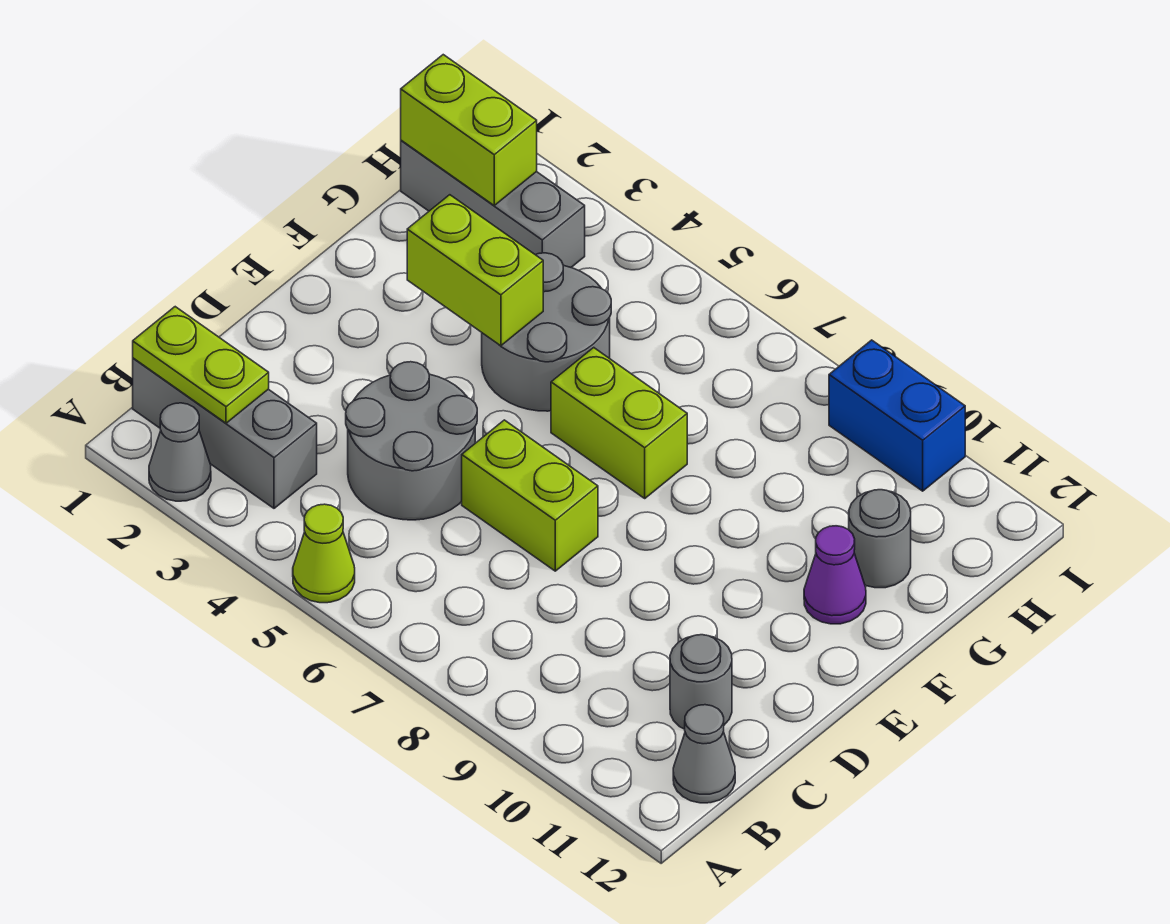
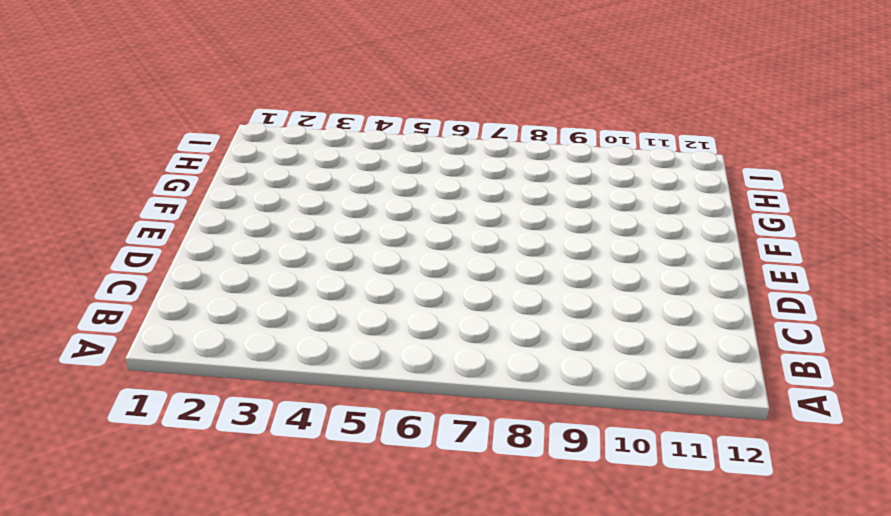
none -> grey 1x1 cone [149,403,211,501]
none -> lime 1x1 cone [293,504,355,603]
none -> grey 1x3 brick [133,358,317,508]

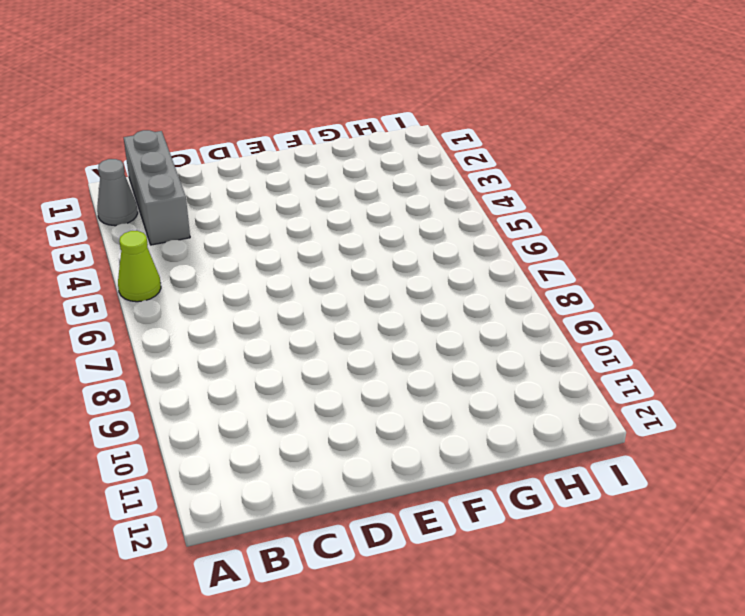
none -> grey 1x1 cone [673,705,735,803]
none -> grey 2x2 round brick [346,362,477,520]
none -> grey 1x1 round brick [670,635,732,729]

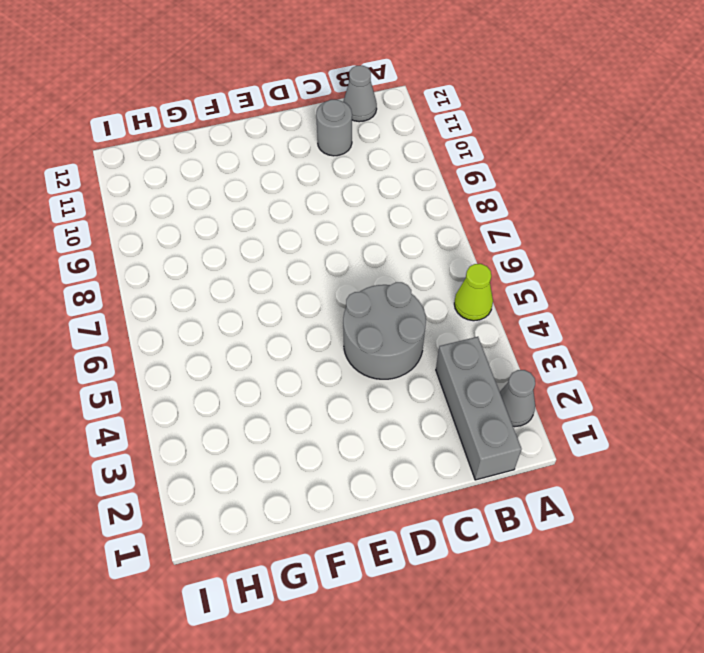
none -> lime 1x2 brick [462,420,598,571]
none -> grey 2x2 round brick [482,253,611,411]
none -> lime 1x2 brick [551,348,687,498]

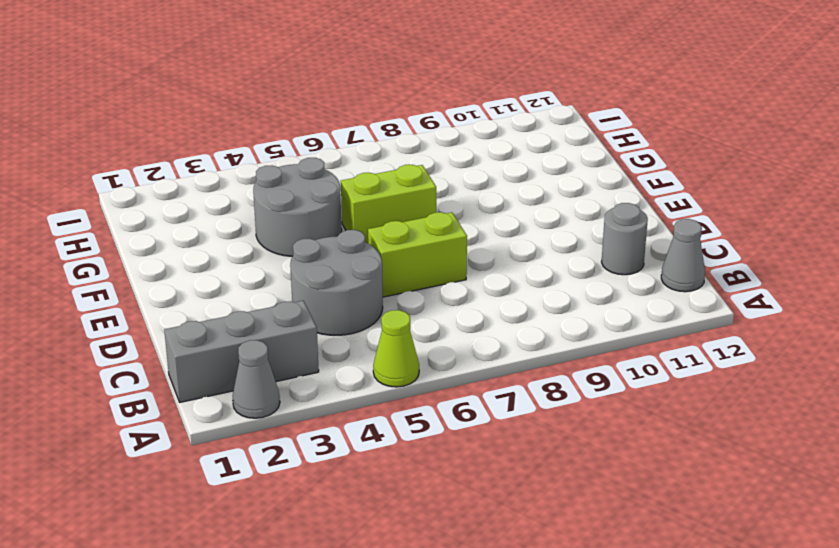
none -> purple 1x1 cone [804,526,866,624]
none -> grey 1x1 round brick [849,490,911,588]
none -> grey 1x3 brick [401,140,585,267]

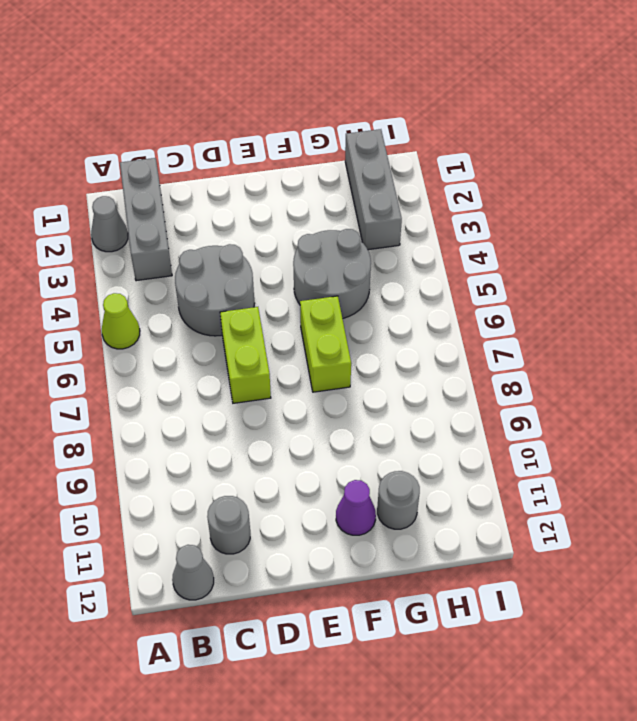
none -> blue 1x2 brick [829,340,965,491]
none -> lime 1x2 plate [133,307,269,423]
none -> lime 1x2 brick [407,195,543,346]

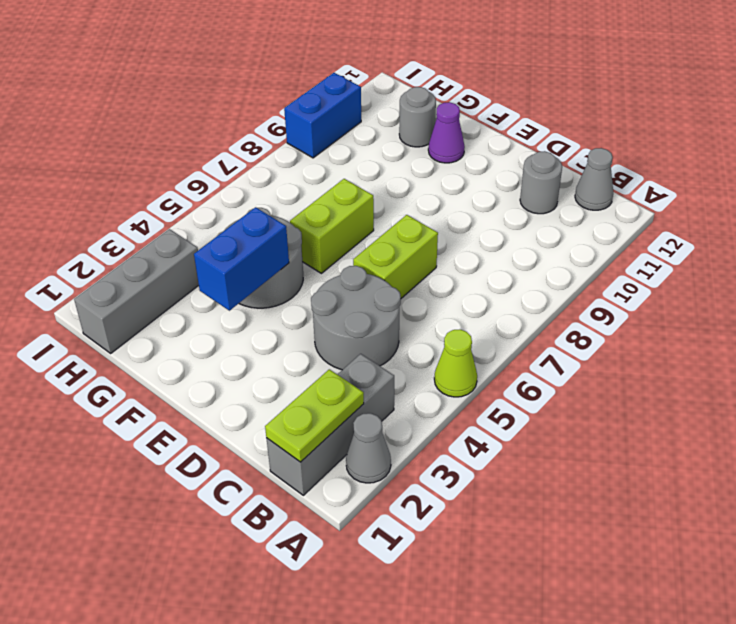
blue 1x2 brick [194,207,289,311] -> lime 1x2 brick [407,195,543,346]
none -> lime 1x2 brick [401,55,537,205]

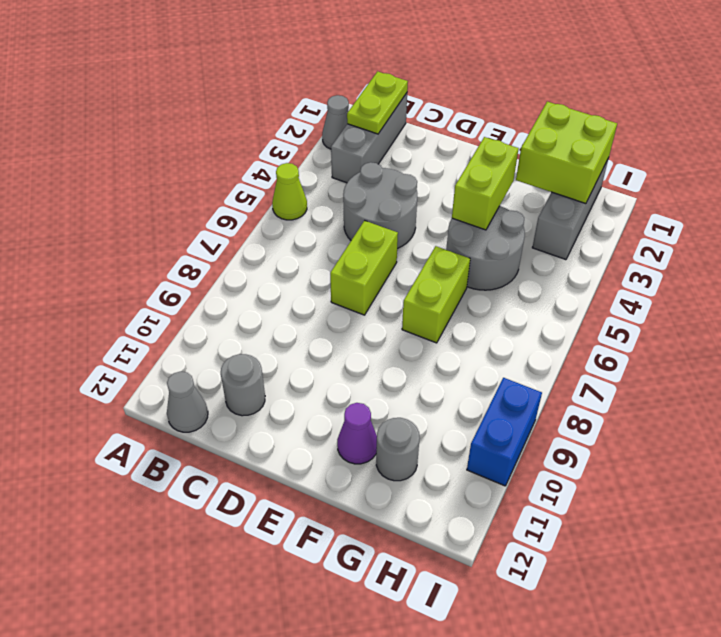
lime 2x2 brick [516,102,617,204] -> lime 1x2 brick [401,55,537,205]

